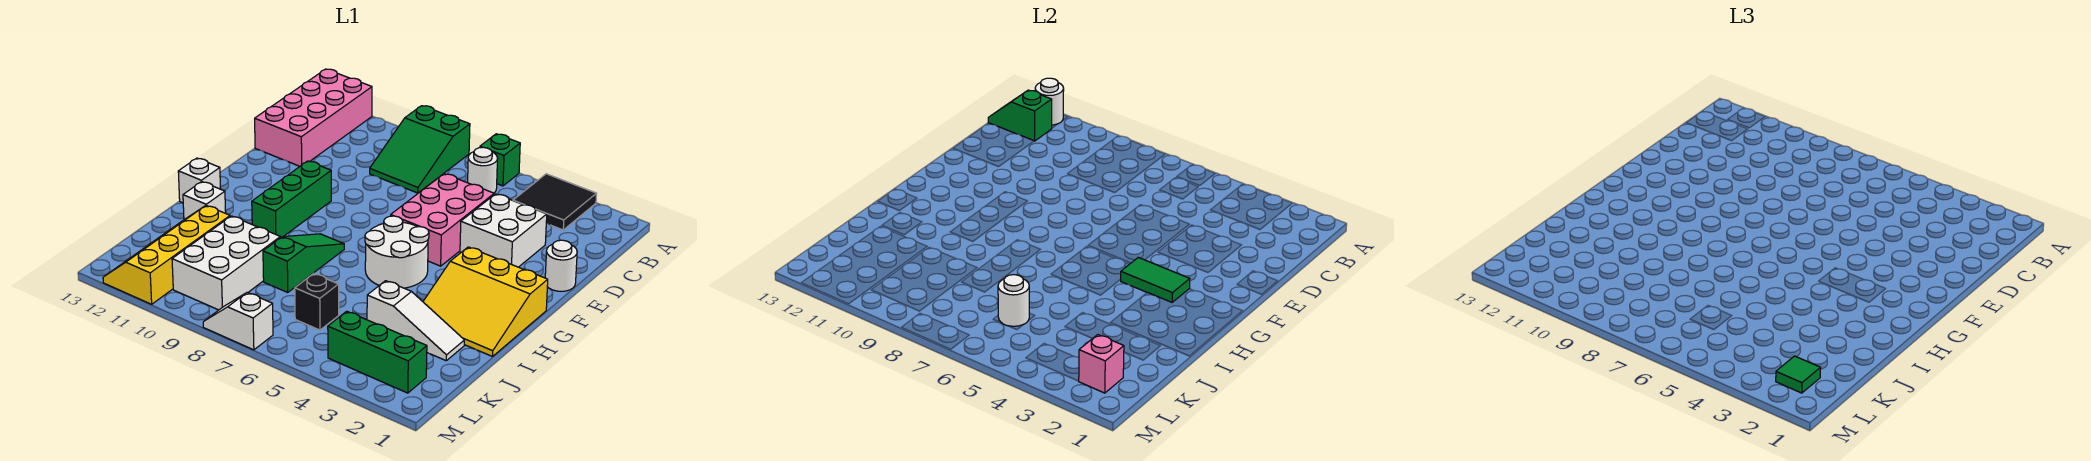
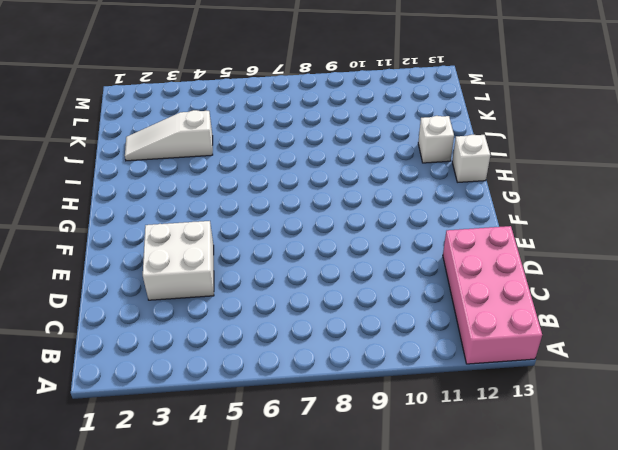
none -> black 2x2 tile [513,174,597,230]
none -> green 1x1 brick [480,134,520,186]
none -> green 2x3 slope [370,106,470,193]

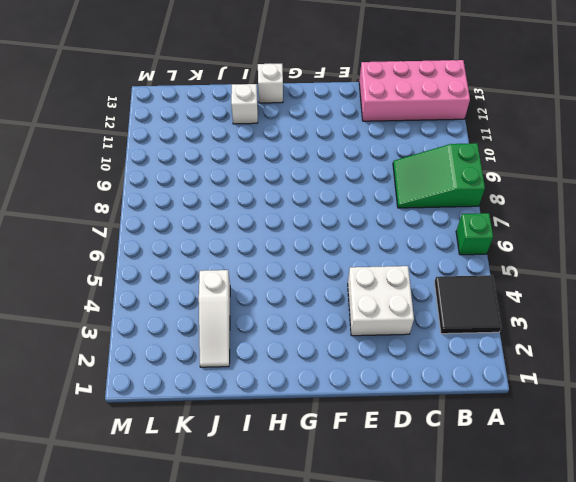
none -> white 1x1 round brick [468,147,498,193]
none -> pink 2x3 brick [391,174,494,266]
none -> white 1x1 round brick [545,240,577,291]

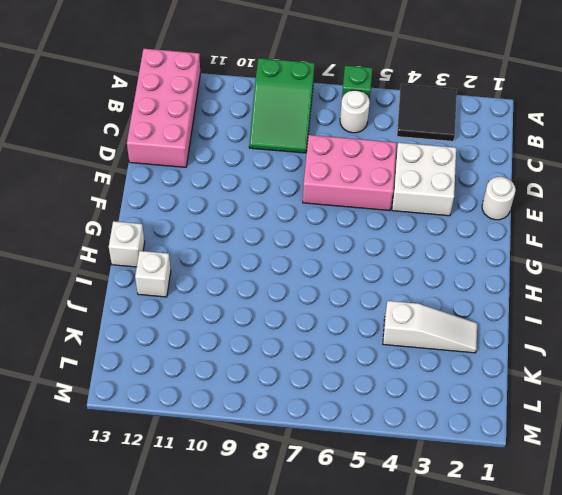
pink 2x3 brick [303,135,396,211] -> pink 2x3 brick turned to [391,174,494,266]
none -> green 1x3 brick [252,161,331,238]
none -> yellow 3x3 slope [423,247,548,357]
none -> white 2x2 round brick [365,216,429,288]

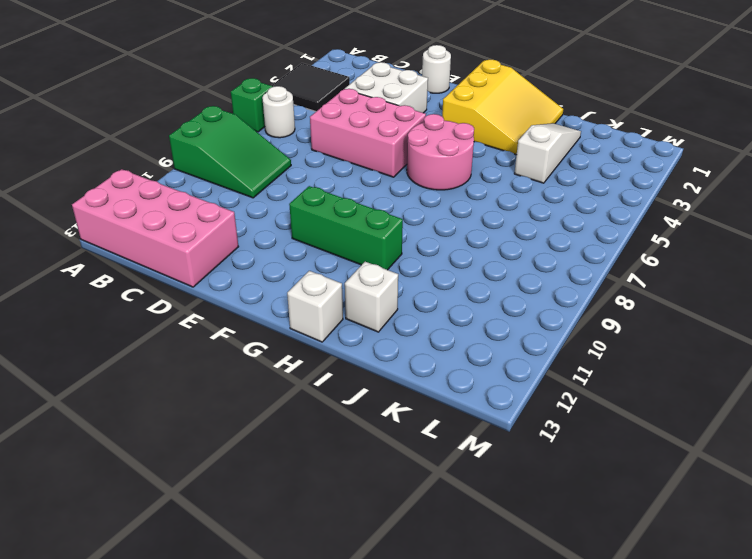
pink 2x2 round brick [407,114,474,190] -> white 2x2 round brick [365,216,429,288]
none -> green 1x3 slope [263,234,344,292]
none -> white 2x3 brick [172,216,280,310]
none -> yellow 2x4 slope [103,206,230,304]

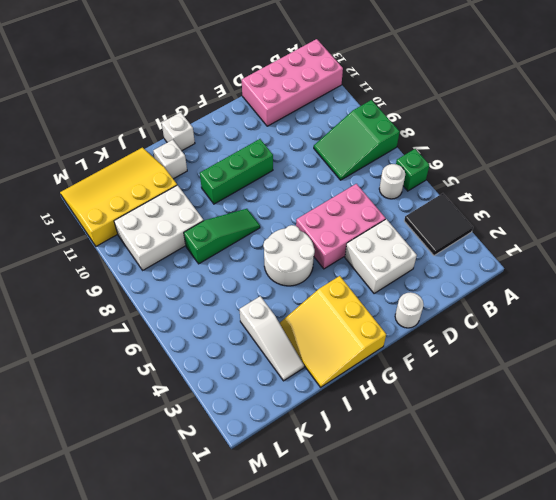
yellow 3x4 slope [60,148,177,246] -> yellow 2x4 slope [103,206,230,304]
none -> black 1x1 brick [295,273,339,330]
none -> green 1x3 brick [328,311,427,393]
none -> white 1x2 slope [203,292,273,350]

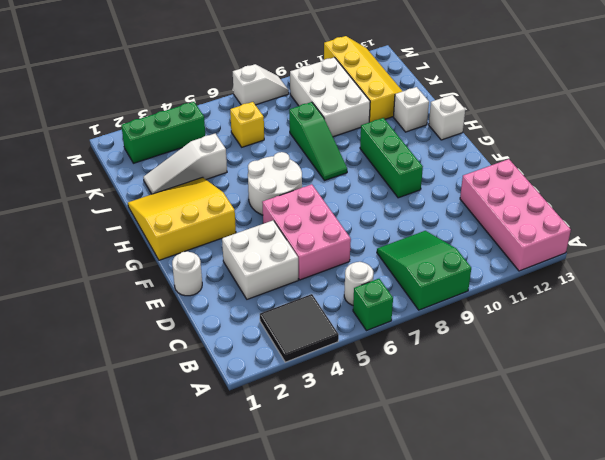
yellow 1x1 brick [230,102,264,147] -> black 1x1 brick [295,273,339,330]
none -> white 1x1 round brick [1035,78,1064,125]
none -> green 1x2 slope [988,90,1052,141]
none -> green 1x2 tile [1120,257,1190,302]

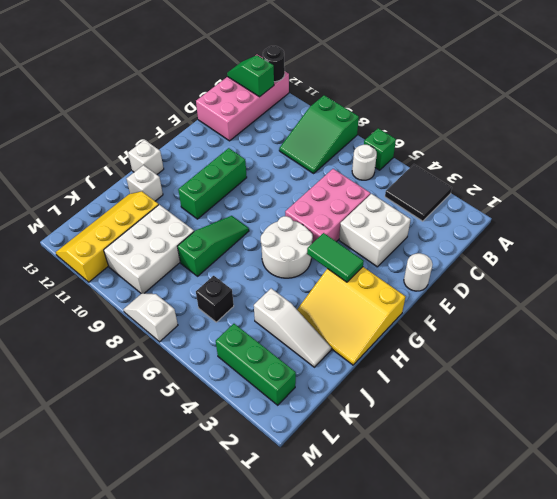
black 1x1 round brick [263,46,285,82] -> white 1x1 round brick [1035,78,1064,125]
none -> white 1x1 round brick [998,275,1029,326]
none -> pink 1x1 brick [1079,335,1124,393]
none -> green 1x1 tile [1776,356,1821,393]

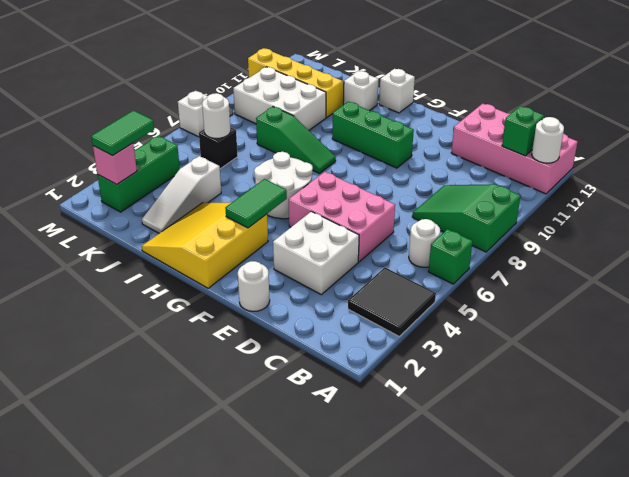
green 1x2 tile [91,110,154,156] -> green 1x1 tile [1776,356,1821,393]

